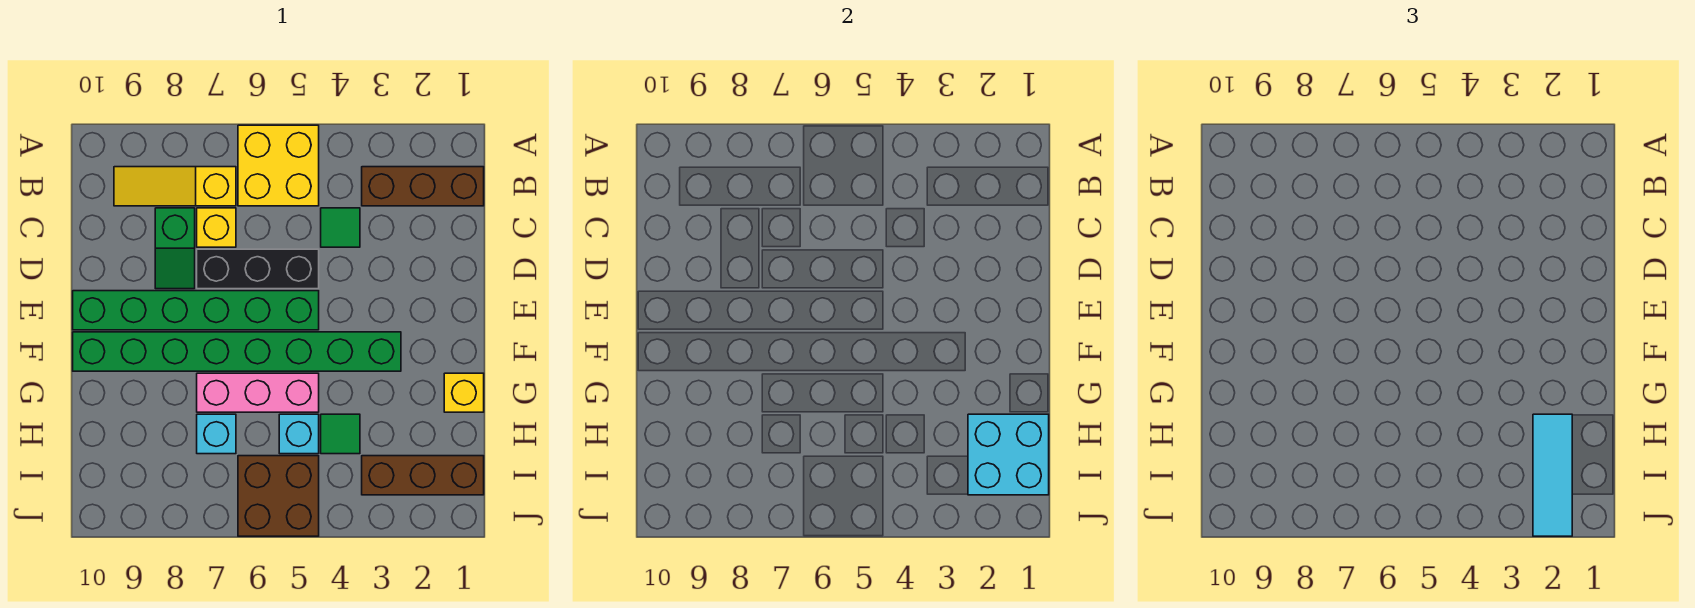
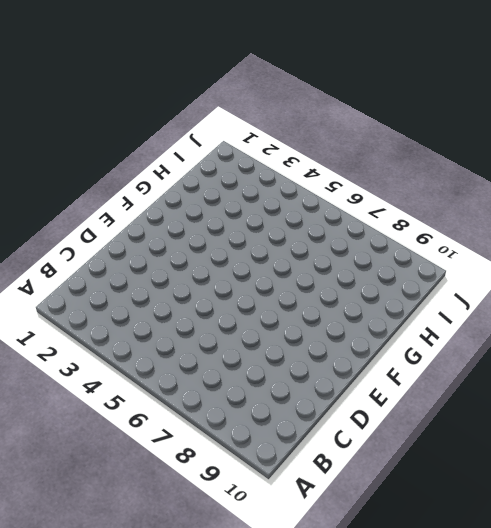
none -> yellow 2x2 brick [238,125,319,206]
none -> brown 1x3 brick [362,167,484,206]
none -> yellow 1x3 slope [114,167,236,206]

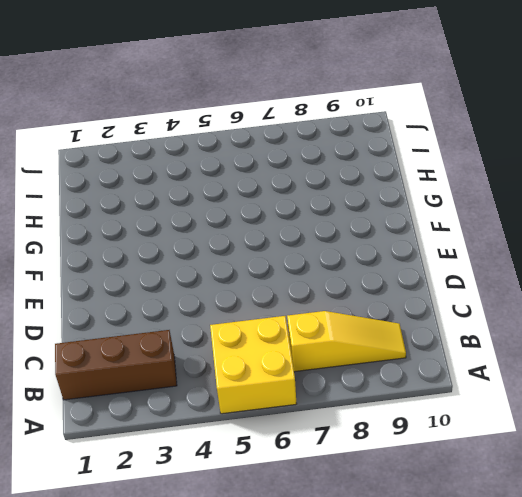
none -> green 1x1 tile [321,208,360,247]
none -> yellow 1x1 brick [197,208,236,247]
none -> green 1x2 slope [155,208,195,289]

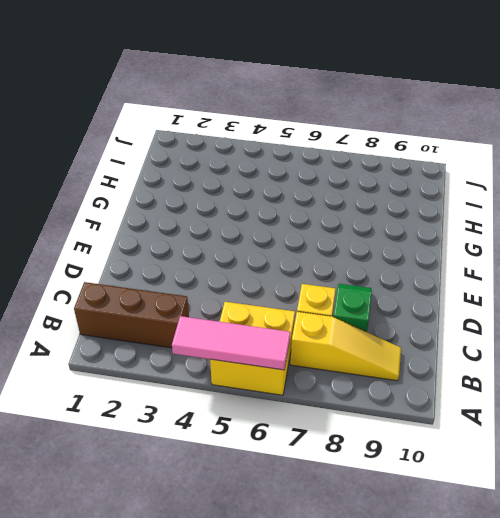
pink 1x3 tile [172,316,290,370] -> none
none -> green 1x1 tile [321,208,360,247]
none -> black 1x3 brick [197,249,319,289]
none -> green 1x6 brick [73,291,319,330]

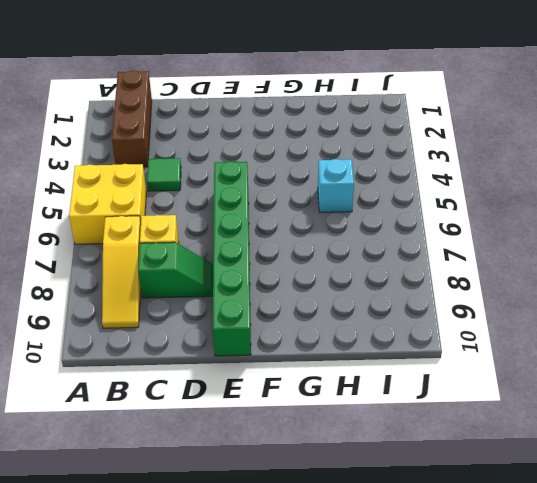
none -> black 1x3 brick [197,249,319,289]
none -> green 1x8 brick [73,332,401,371]
none -> yellow 1x1 brick [444,373,484,412]

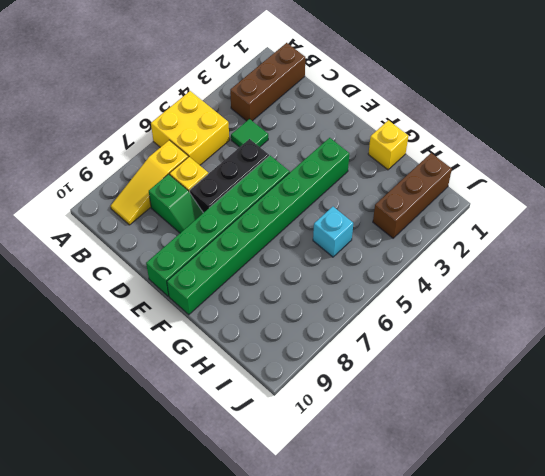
none -> pink 1x3 brick [197,373,319,412]
none -> green 1x1 tile [321,414,360,454]
none -> cyan 1x1 brick [197,414,236,454]

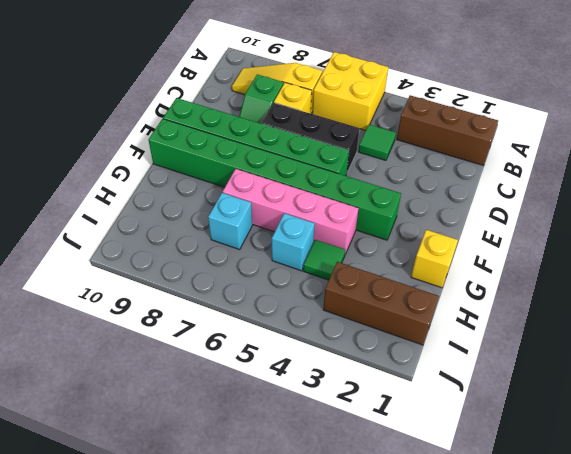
pink 1x4 brick [223,169,359,254] -> pink 1x3 brick [197,373,319,412]
none -> brown 2x2 brick [238,456,319,536]
none -> cyan 2x2 brick [968,414,1049,495]
none -> cyan 1x3 tile [1533,414,1572,536]

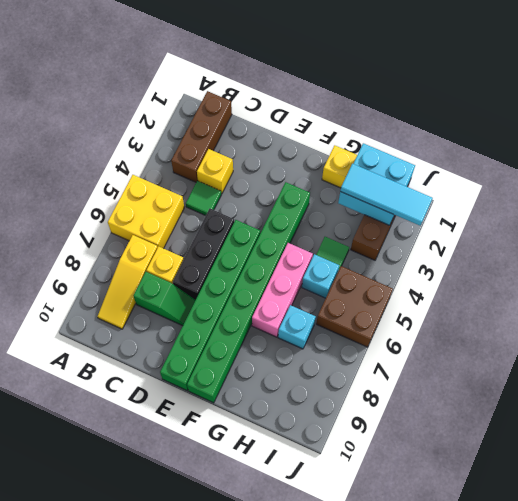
yellow 1x1 brick [197,149,233,194] -> none

